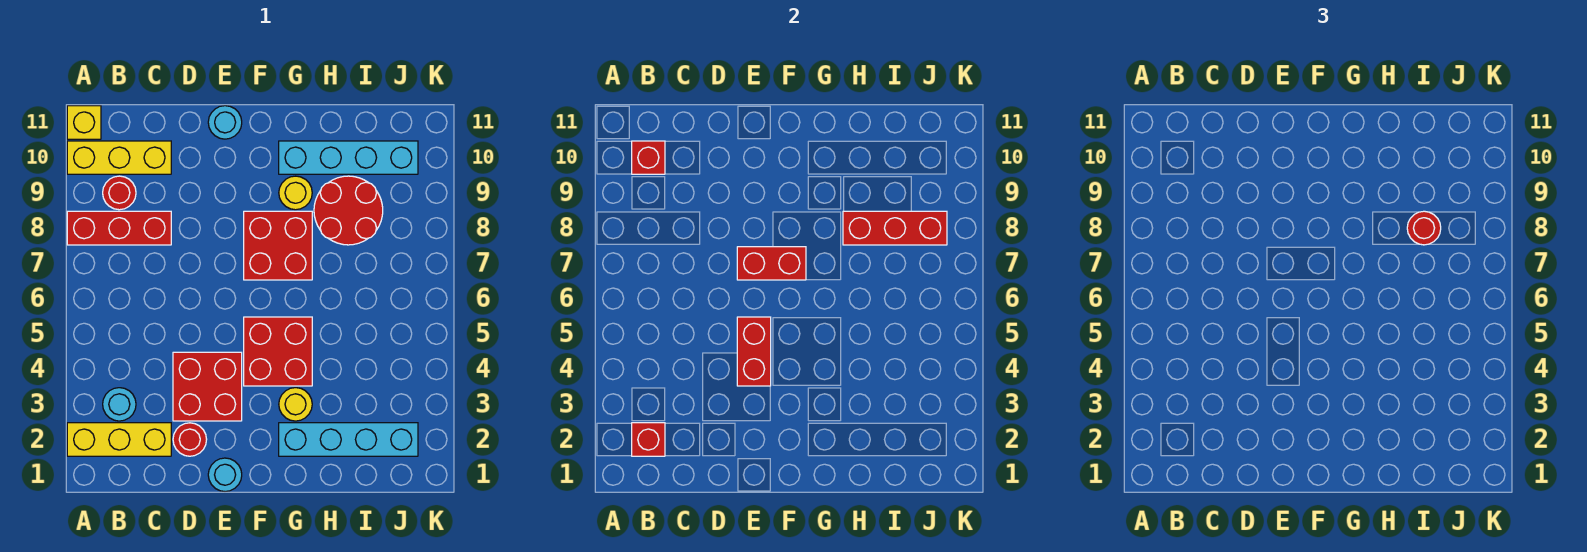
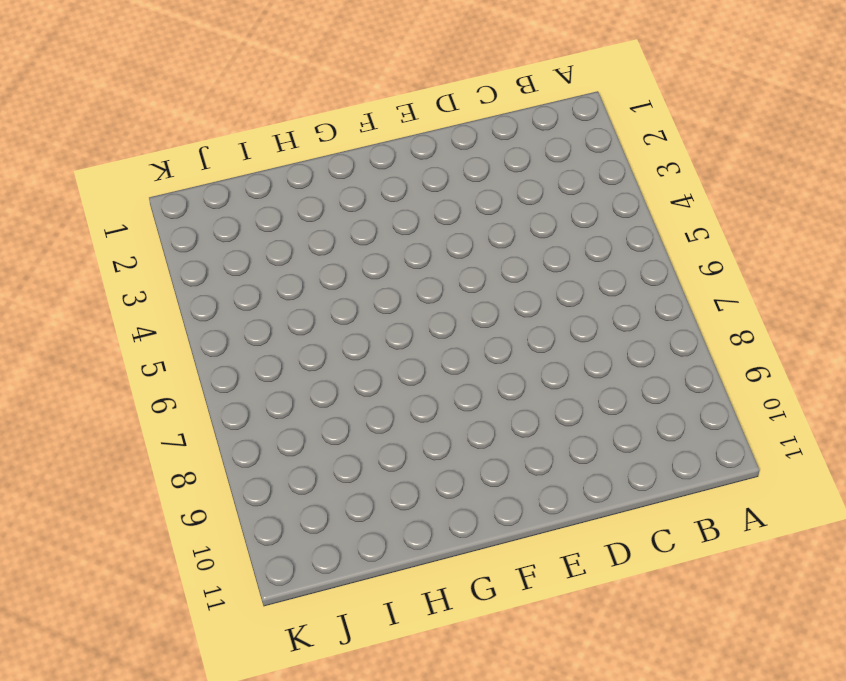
none -> yellow 1x3 brick [67,423,171,456]
none -> red 1x3 brick [67,211,171,245]
none -> yellow 1x3 brick [67,141,171,174]

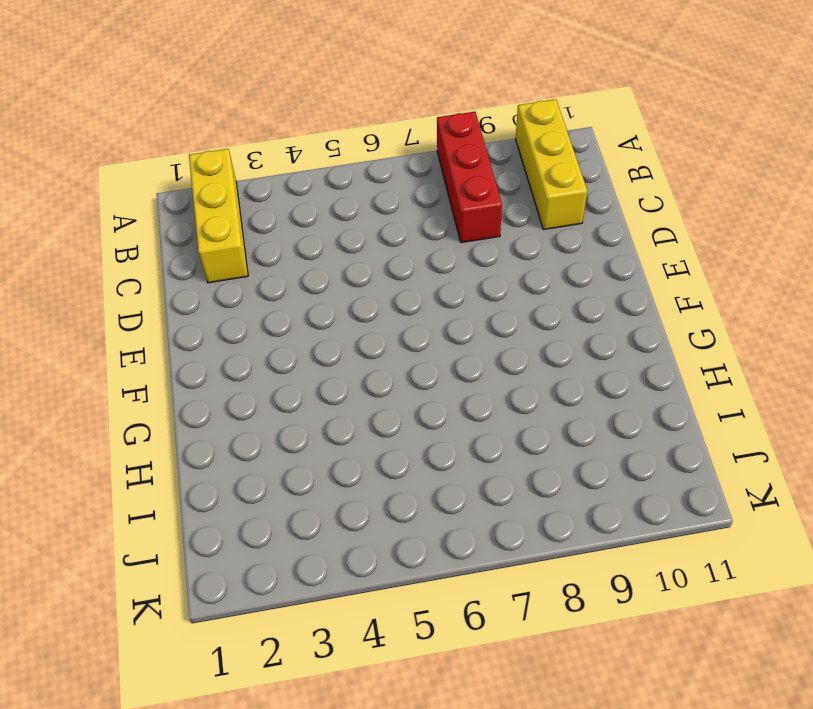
none -> yellow 1x1 brick [67,106,101,139]
none -> cyan 1x1 round brick [103,388,136,421]
none -> red 1x1 round brick [103,176,136,210]

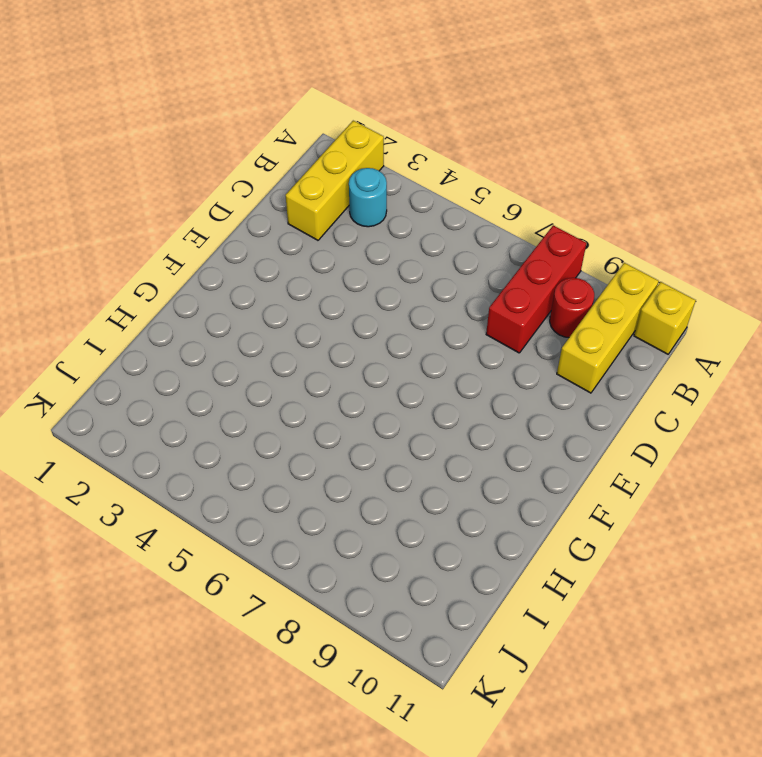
none -> red 1x1 round brick [173,423,207,456]
none -> red 2x2 brick [173,352,242,421]
none -> cyan 1x1 round brick [208,458,242,492]

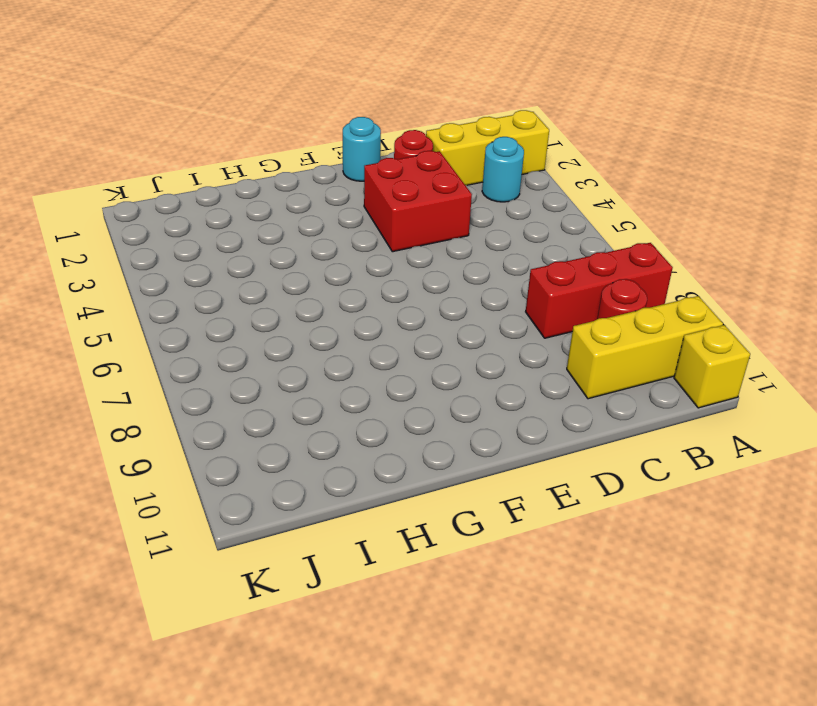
none -> cyan 1x1 round brick [208,106,242,139]
none -> red 2x2 brick [244,317,312,386]
none -> red 2x2 brick [244,211,312,280]

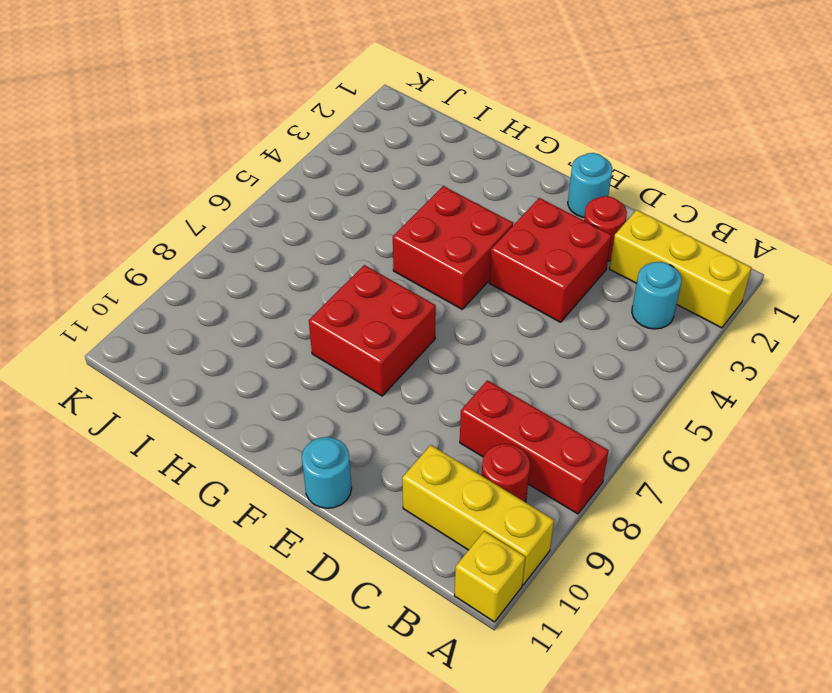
none -> cyan 1x4 brick [279,423,418,456]
none -> yellow 1x1 round brick [279,388,312,421]
none -> yellow 1x1 round brick [279,176,312,210]

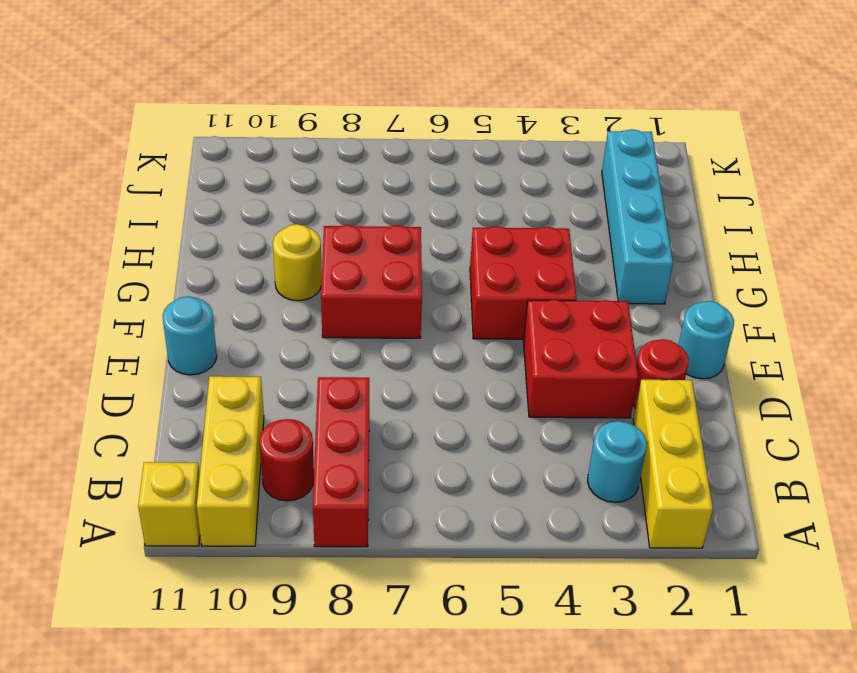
none -> yellow 1x1 round brick [279,388,312,421]
none -> cyan 1x4 brick [279,141,418,174]
none -> red 2x2 round brick [314,176,383,245]

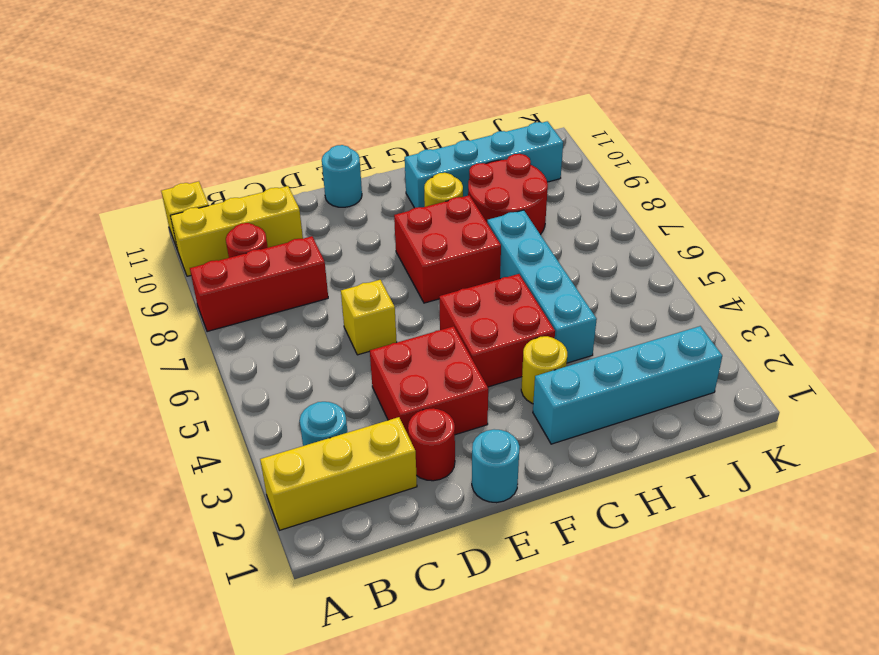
yellow 1x1 brick [341,280,397,355] -> none
cyan 1x4 brick [487,210,597,363] -> none
none -> red 1x1 brick [632,423,665,456]
none -> red 1x1 brick [632,141,665,174]
none -> red 1x2 brick [737,317,771,386]

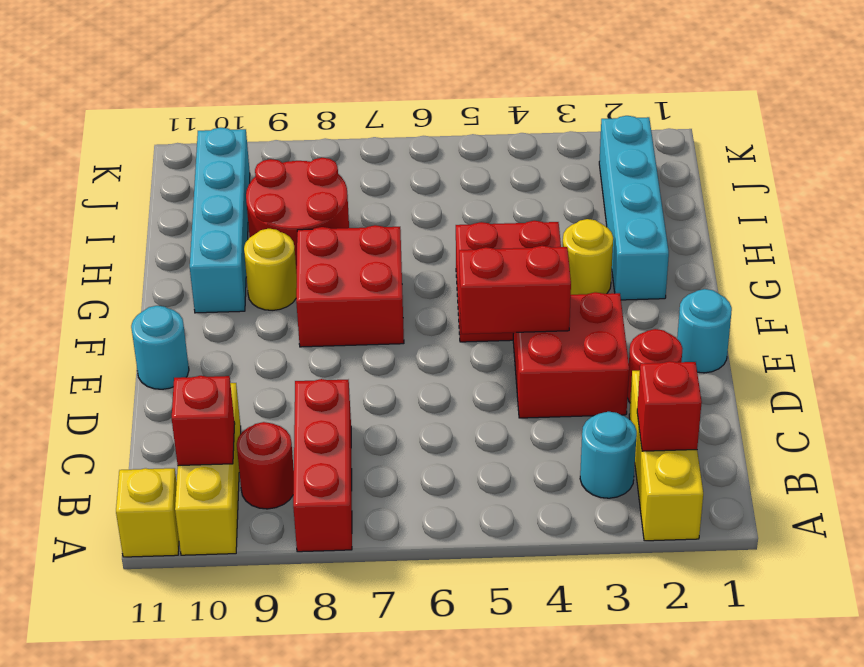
none -> red 1x2 brick [737,247,806,280]
none -> red 1x3 brick [843,211,947,245]
none -> red 1x1 round brick [1407,211,1441,245]

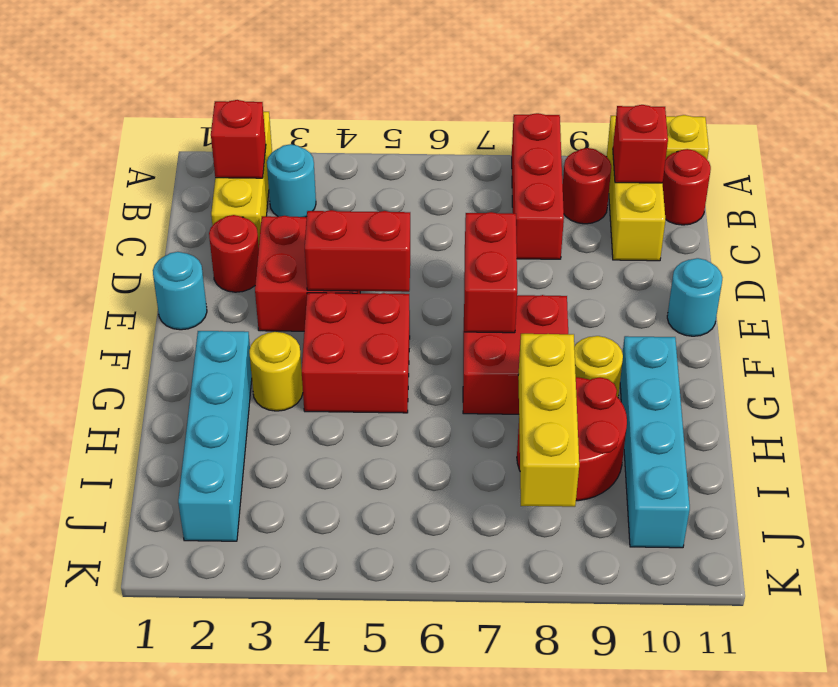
red 1x1 round brick [663,149,711,225] -> red 1x1 round brick moved to [1407,211,1441,245]
yellow 1x3 brick [518,334,579,507] -> red 1x3 brick [843,211,947,245]

